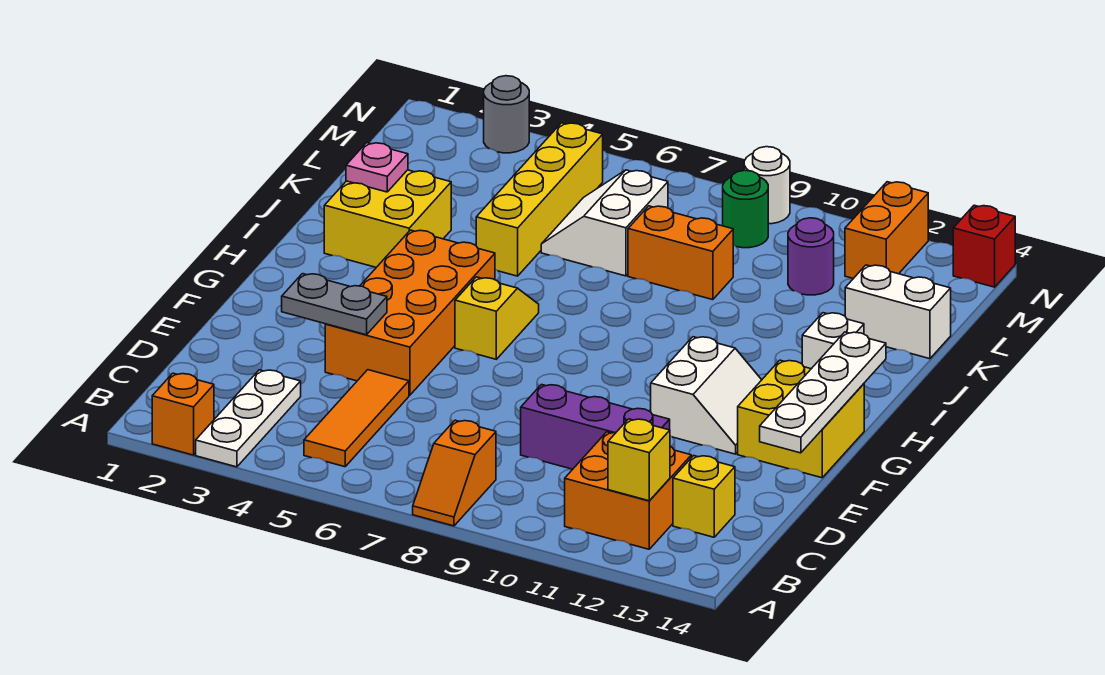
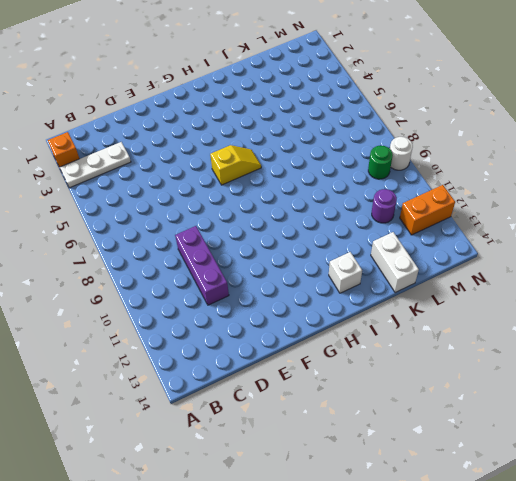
none -> orange 1x2 slope [413,420,496,526]
none -> orange 1x3 tile [304,370,409,467]
none -> orange 2x2 brick [565,432,691,549]

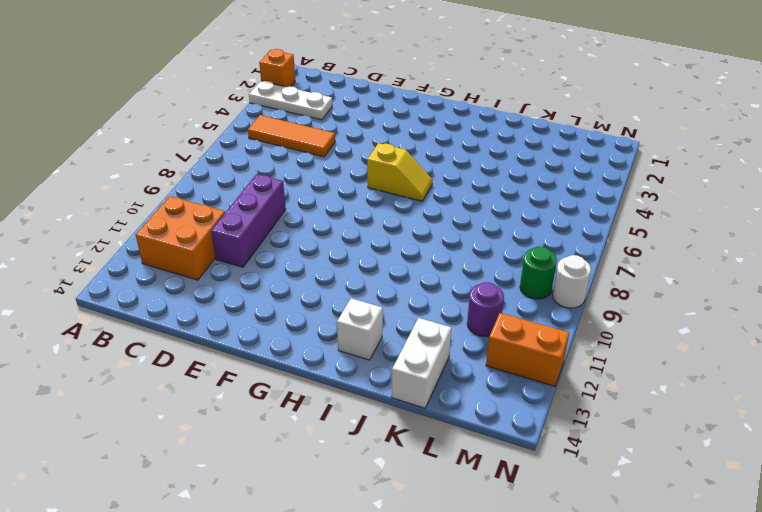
none -> orange 1x2 slope [413,420,496,526]
none -> yellow 1x1 brick [673,456,735,537]
none -> orange 2x4 brick [325,230,495,395]

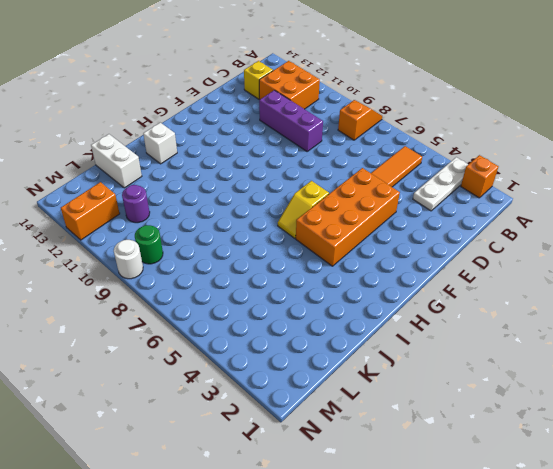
none -> white 2x2 slope [651,337,761,454]
none -> yellow 2x2 brick [738,360,864,478]
none -> yellow 2x2 brick [324,170,451,267]

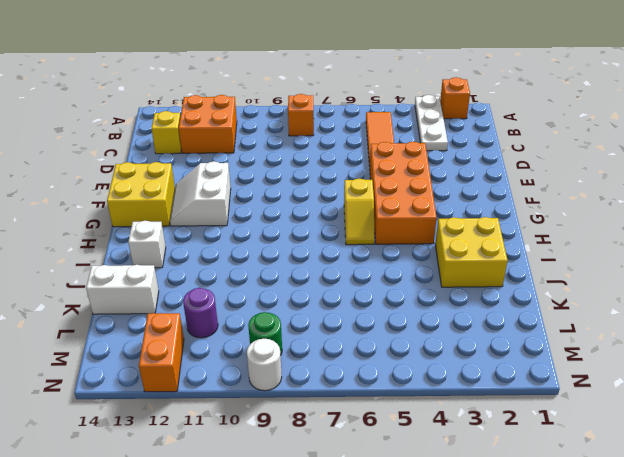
none -> purple 1x3 brick [521,385,670,469]
none -> yellow 1x4 brick [476,123,603,276]
none -> white 2x2 slope [541,170,668,276]

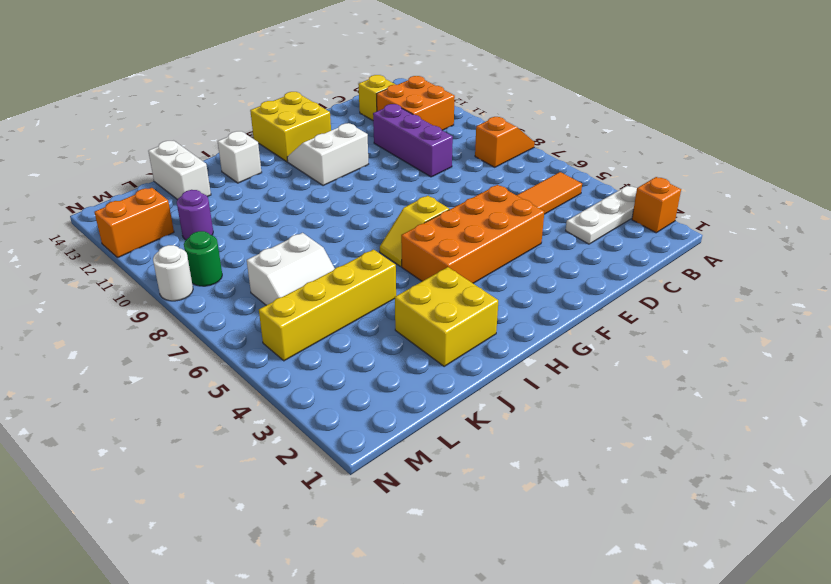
none -> orange 1x2 brick [628,206,733,300]
none -> grey 1x1 round brick [484,76,529,153]
none -> red 1x1 brick [953,205,1015,287]

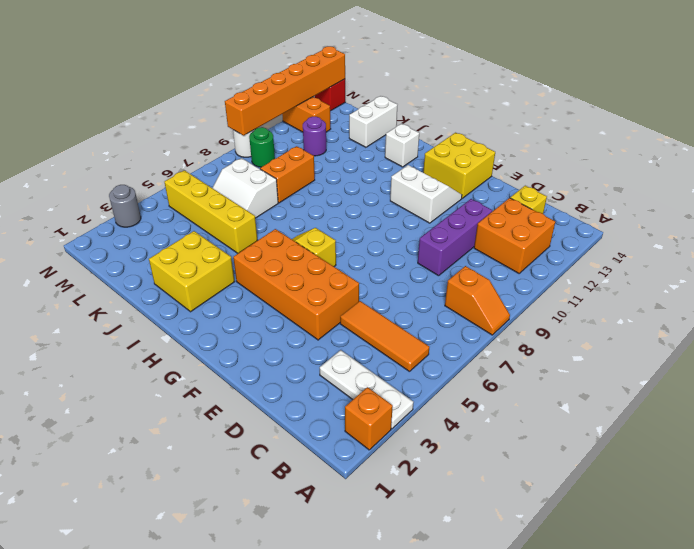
orange 1x6 brick [225,46,345,136] -> none
none -> yellow 1x1 brick [608,419,670,501]
none -> grey 1x2 plate [282,274,387,335]
none -> white 1x4 plate [760,332,886,453]

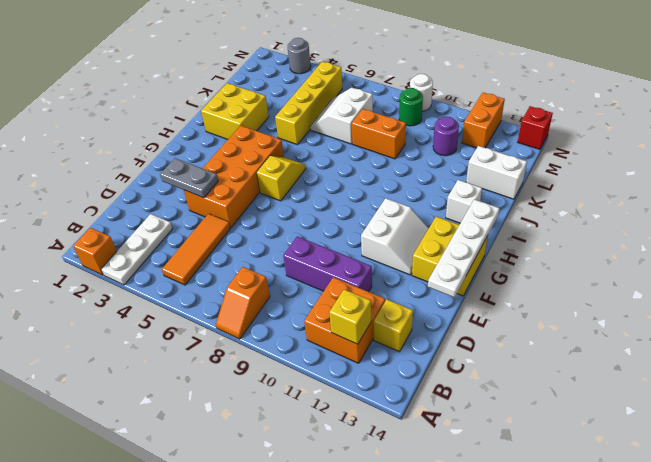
none -> pink 1x1 plate [346,143,408,192]

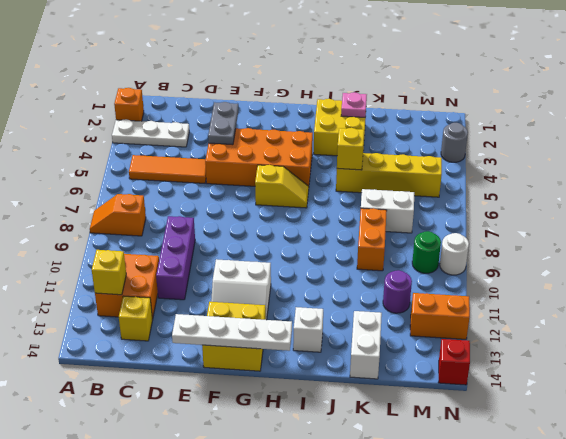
yellow 1x1 brick [337,128,364,170] -> none

